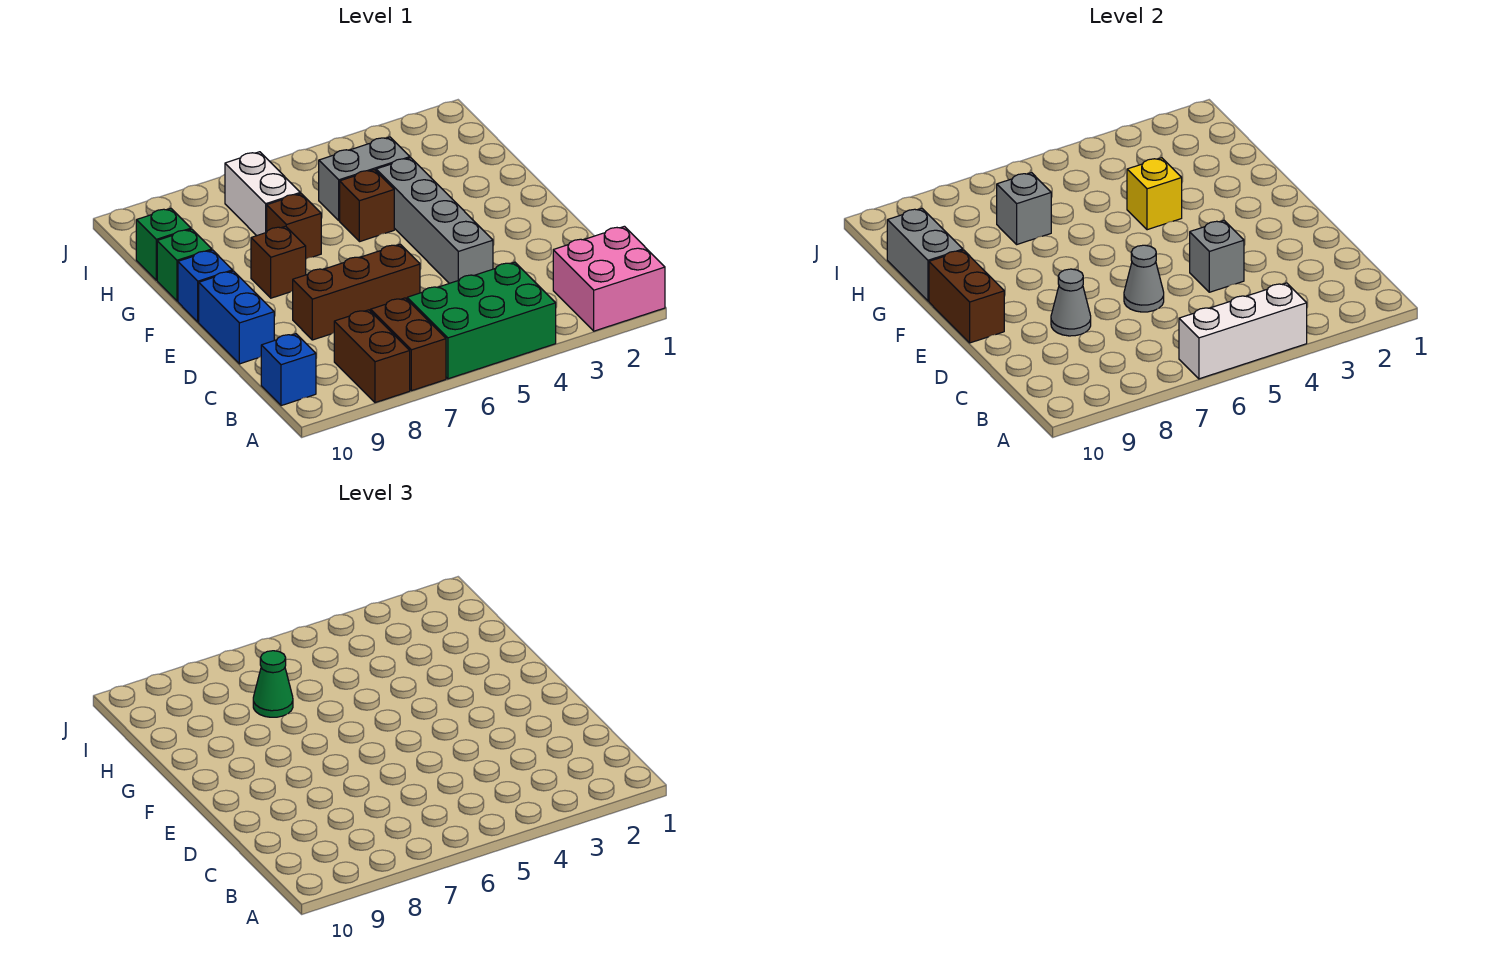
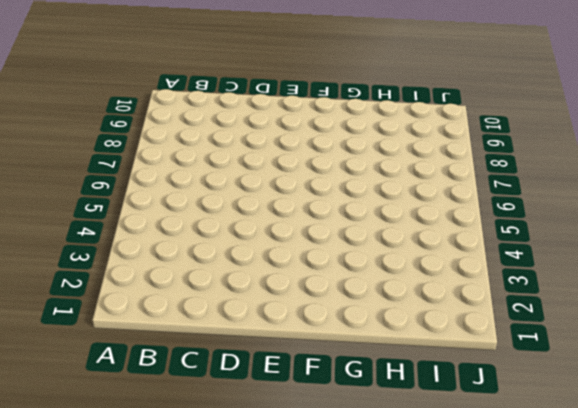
none -> pink 2x2 brick [553,226,665,331]
none -> green 2x3 brick [407,262,556,379]
none -> brown 1x2 brick [371,298,446,391]

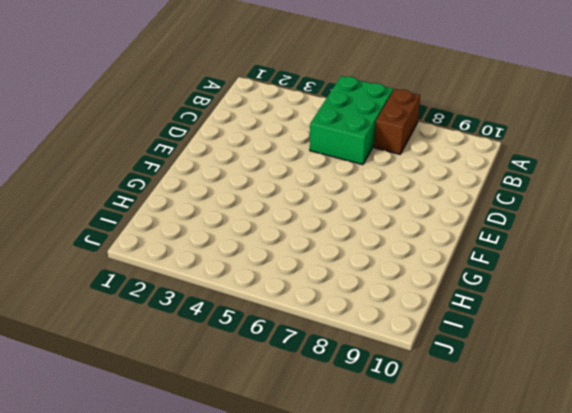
green 2x3 brick [310,76,393,165] -> green 2x3 brick turned to [407,262,556,379]
none -> pink 2x2 brick [553,226,665,331]
none -> brown 1x2 brick [334,310,410,403]
none -> blue 1x1 brick [261,334,316,406]

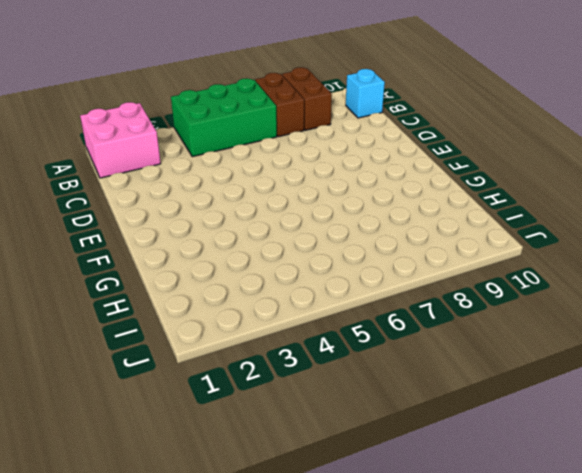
cyan 1x1 brick [346,69,385,118] -> blue 1x1 brick [261,334,316,406]
none -> grey 1x4 brick [376,158,493,283]
none -> brown 1x3 brick [293,244,420,340]
none -> blue 1x2 brick [199,271,274,364]

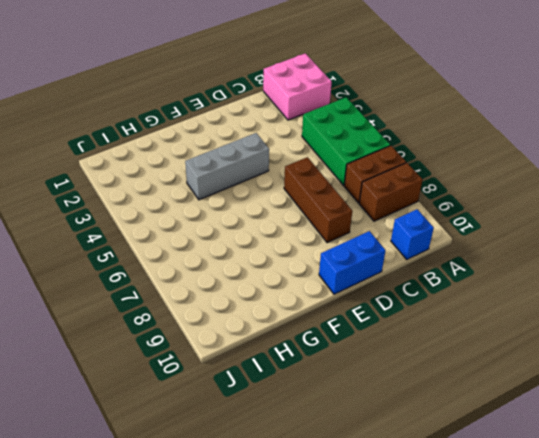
grey 1x3 brick [185,133,269,200] -> grey 1x4 brick [376,158,493,283]
none -> brown 1x1 brick [251,226,306,298]
none -> blue 1x1 brick [178,250,233,322]
none -> brown 1x1 brick [340,170,394,242]

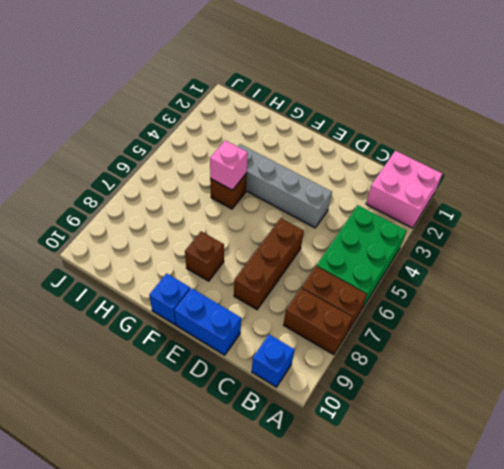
pink 1x1 brick [210,140,248,190] -> none
none -> brown 1x1 brick [267,194,321,259]
none -> green 1x1 brick [157,229,212,301]
none -> grey 1x2 brick [319,137,410,221]

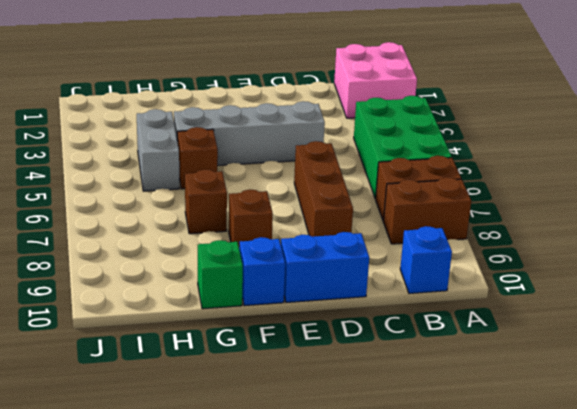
none -> white 1x2 brick [225,152,300,236]
none -> green 1x1 brick [136,208,191,280]
none -> white 1x3 brick [1179,283,1307,379]

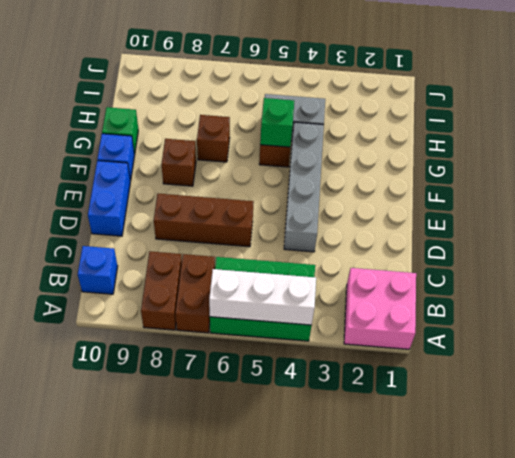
green 1x1 brick [260,98,294,147] -> green 1x1 brick moved to [136,208,191,280]
none -> white 1x2 brick [225,152,300,236]
none -> grey 1x1 brick [1190,221,1244,292]
none -> grey 1x1 cone [1124,245,1164,312]

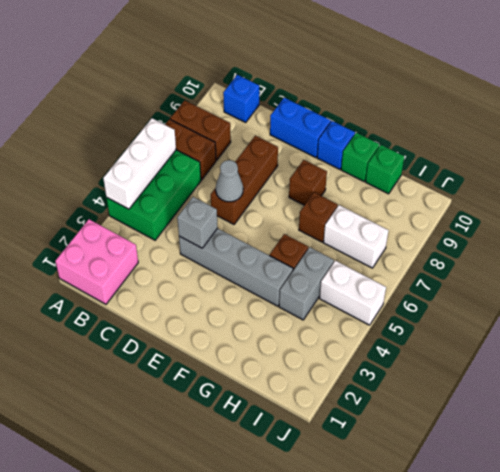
white 1x2 brick [320,261,386,325] -> none
none -> grey 1x1 cone [1051,269,1091,336]
none -> brown 1x2 brick [929,250,1004,343]
none -> yellow 1x1 brick [1127,158,1182,230]

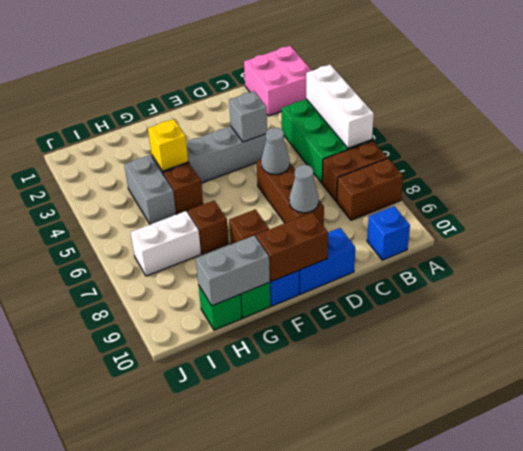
none -> grey 1x1 brick [997,173,1051,244]
none -> green 1x1 cone [253,651,293,717]

